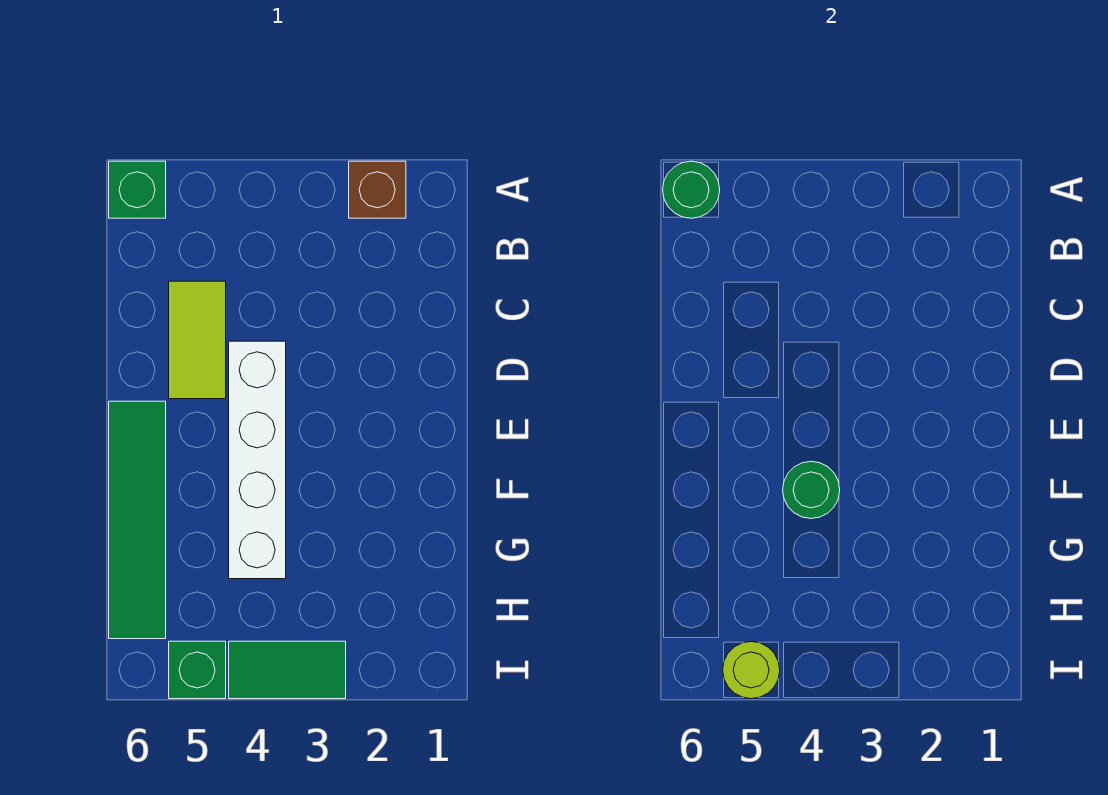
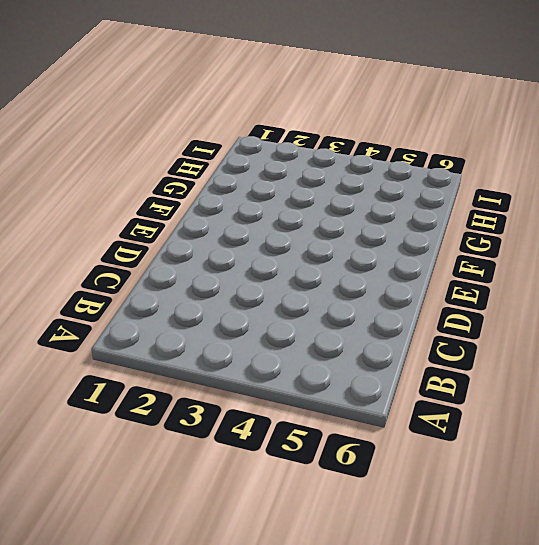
none -> brown 1x1 brick [349,161,406,218]
none -> green 1x1 brick [109,161,166,218]

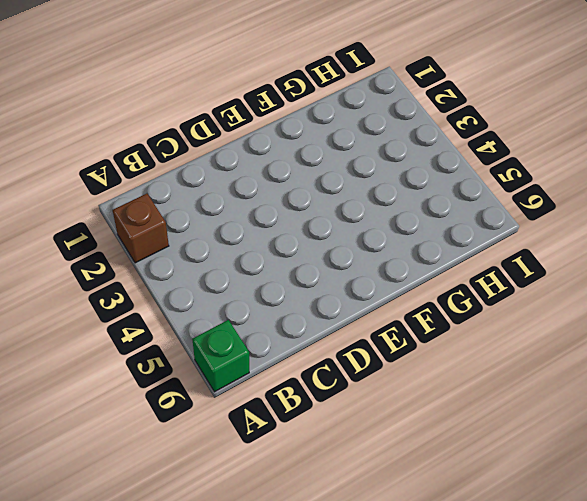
none -> lime 1x2 tile [169,281,226,399]
none -> white 1x4 brick [229,341,286,579]

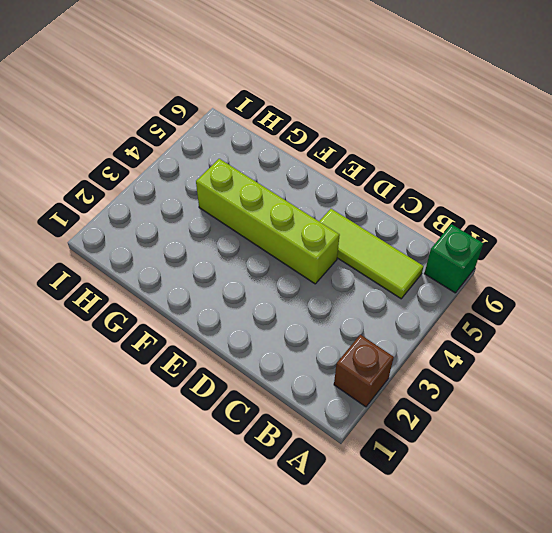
lime 1x3 tile [319,209,424,299] -> lime 1x2 tile [169,281,226,399]
lime 1x4 brick [196,159,340,284] -> white 1x4 brick [229,341,286,579]
none -> green 1x4 tile [109,401,166,639]
none -> green 1x2 tile [229,641,346,699]

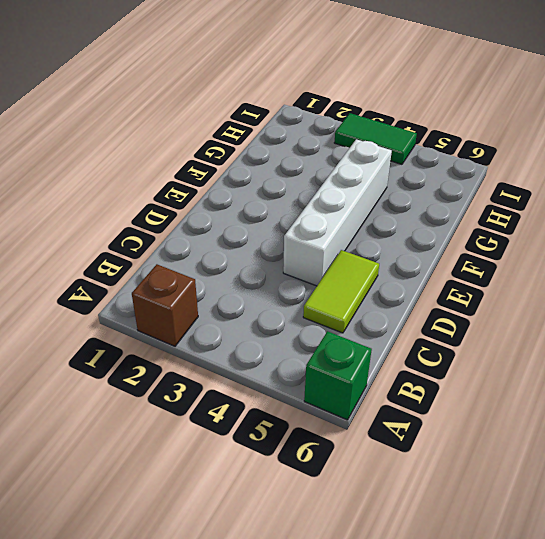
none -> green 1x4 tile [109,401,166,639]
none -> green 1x1 brick [169,641,226,699]

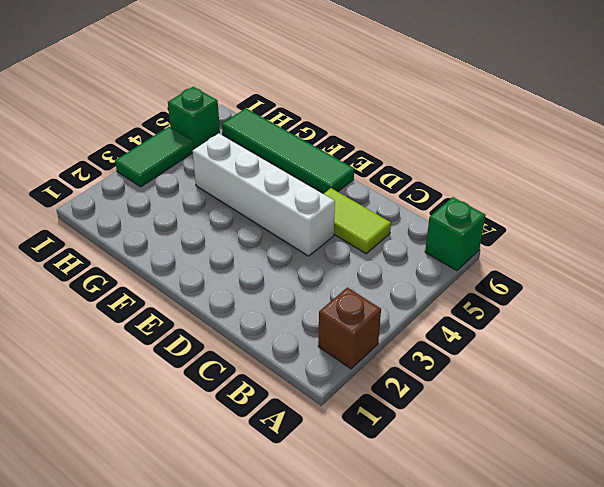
none -> green 1x1 round brick [663,161,720,218]
none -> green 1x1 round brick [783,461,840,519]

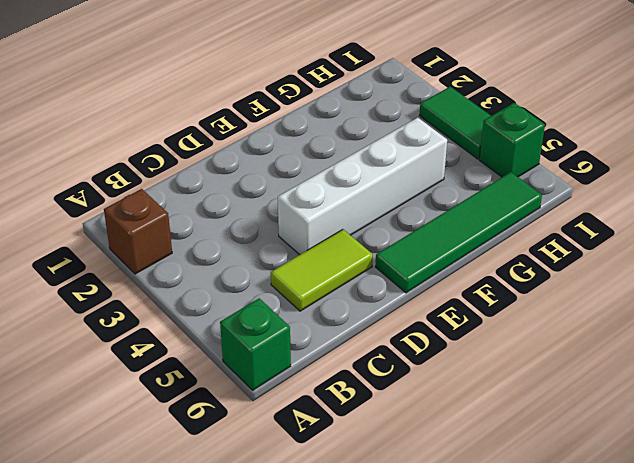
none -> green 1x1 round brick [663,161,720,218]
none -> green 1x1 round brick [783,461,840,519]

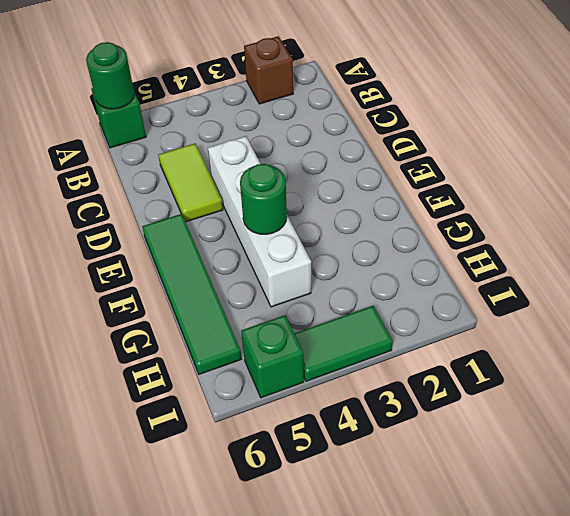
none -> lime 1x1 round brick [723,642,780,699]

